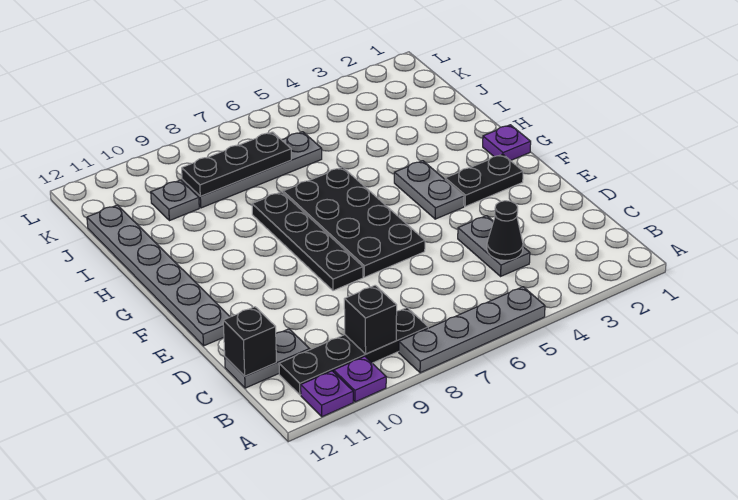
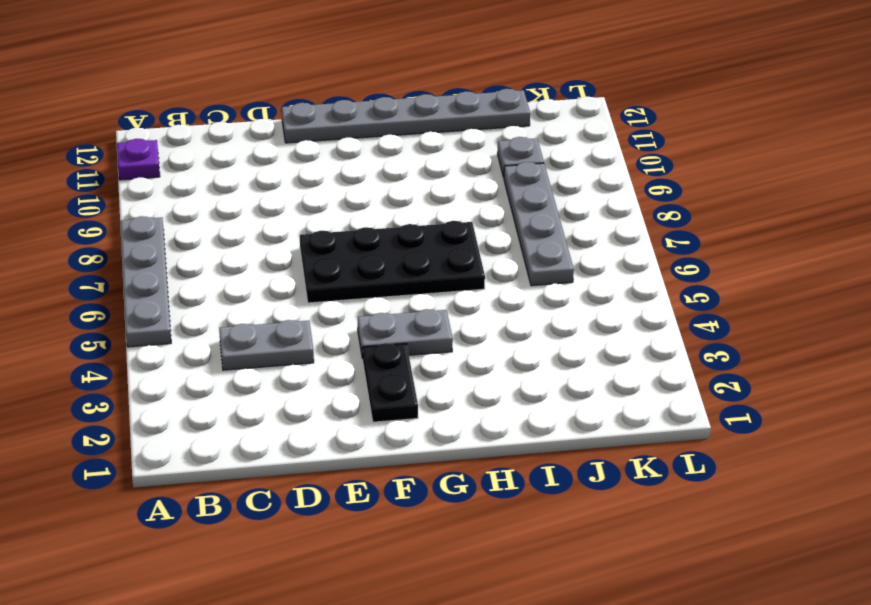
none -> purple 1x1 plate [334,356,386,402]
none -> black 1x4 plate [279,308,428,395]
none -> grey 1x2 plate [225,329,309,388]

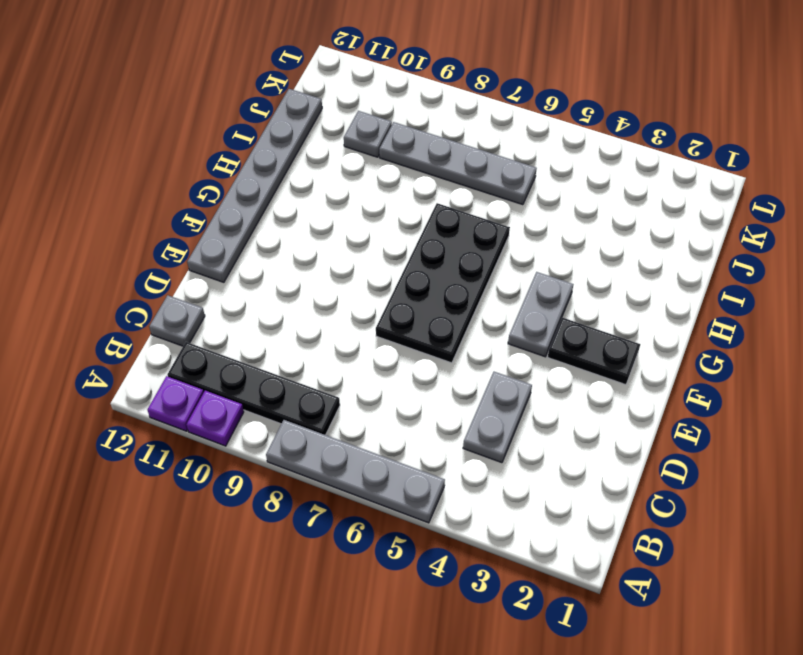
grey 1x1 plate [149,295,205,346] -> grey 1x2 plate [225,329,309,388]
none -> black 1x4 plate [252,192,363,291]
none -> purple 1x1 plate [483,125,531,161]
none -> black 1x1 brick [344,285,397,354]

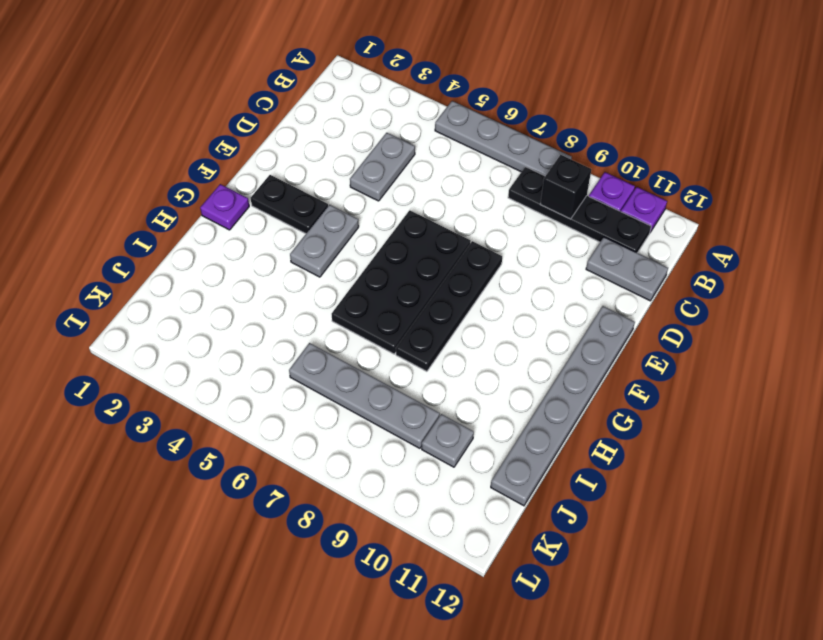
none -> black 1x1 cone [487,201,523,260]
none -> black 1x1 brick [223,307,276,376]
none -> black 1x3 plate [182,132,291,196]

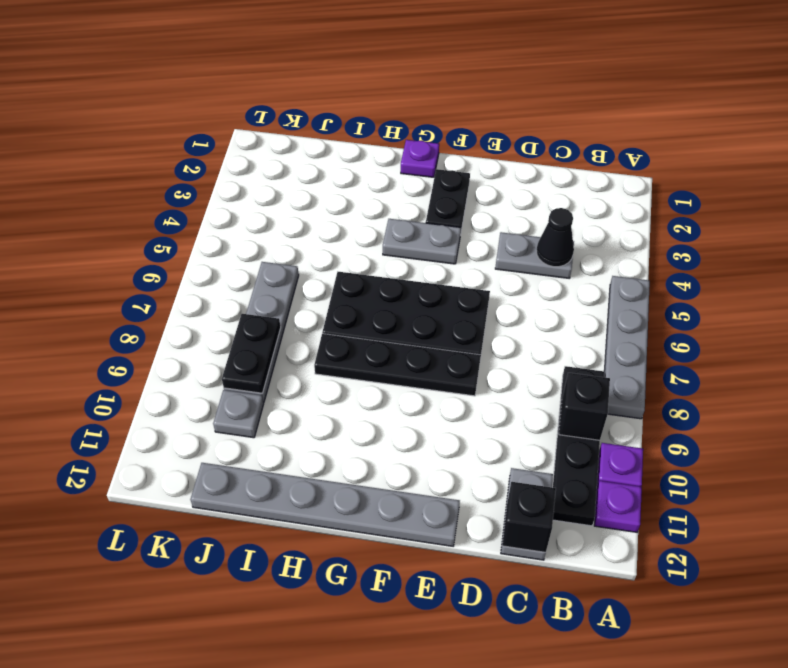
black 1x2 plate [222,314,281,393] -> black 1x3 plate [182,132,291,196]

